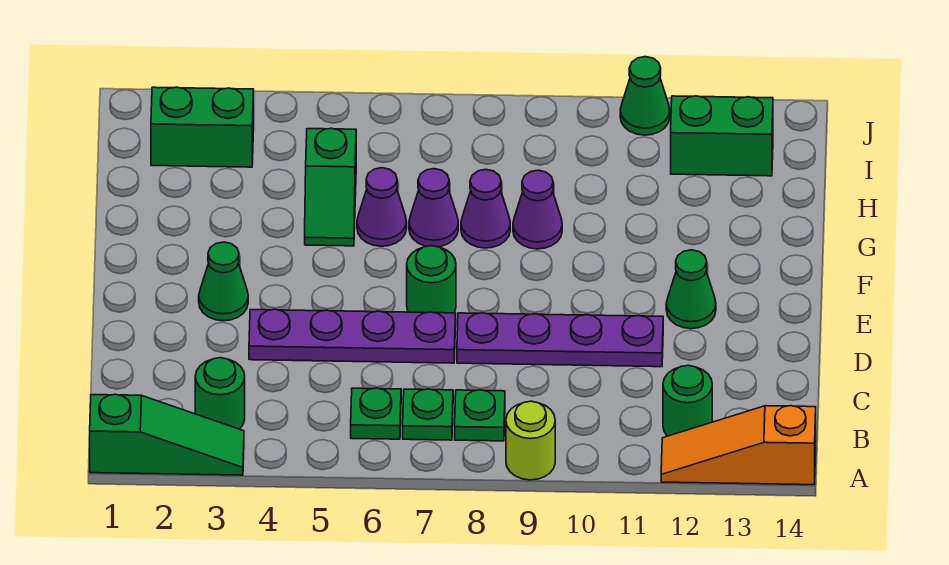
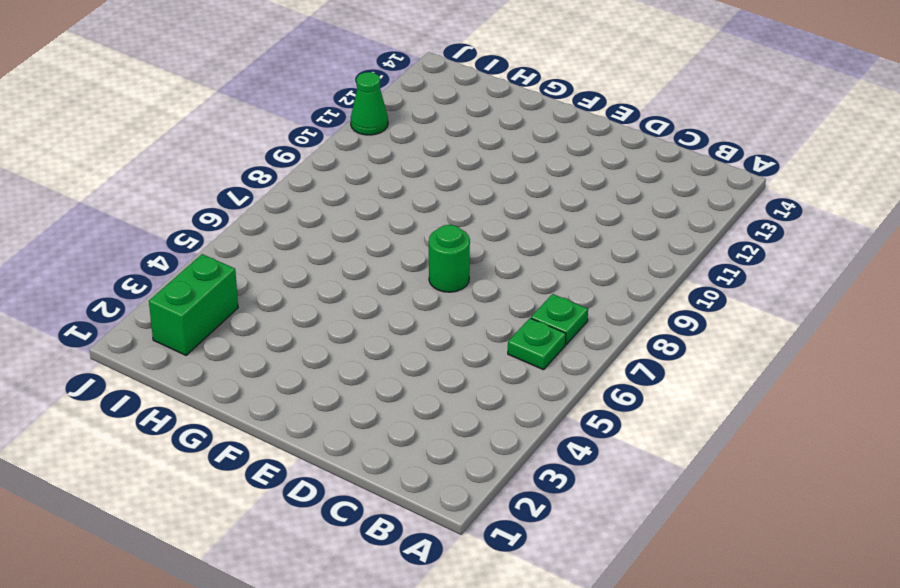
none -> green 1x3 slope [90,394,244,475]
none -> lime 1x1 round brick [506,401,555,480]
none -> orange 1x3 slope [661,406,816,485]

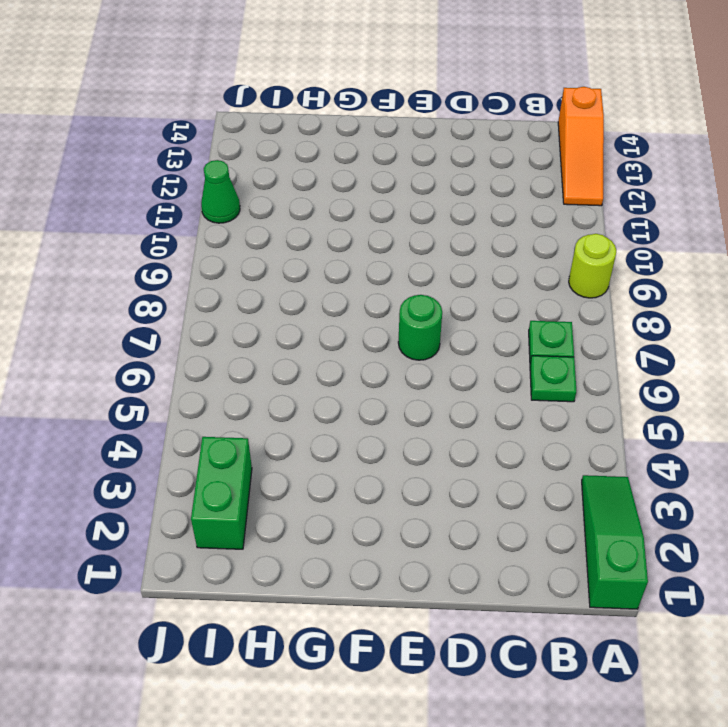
none -> green 1x1 round brick [195,358,245,429]
none -> green 1x1 plate [455,390,505,441]
none -> green 1x1 round brick [663,365,712,436]

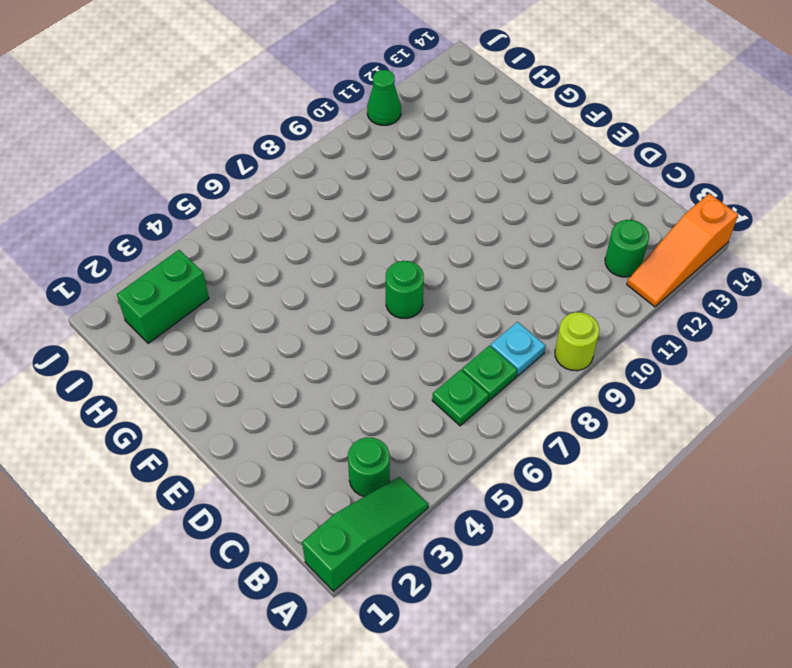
cyan 1x1 plate [491,322,545,376] -> green 1x1 plate [455,390,505,441]
none -> purple 1x4 plate [249,309,456,363]
none -> purple 1x4 plate [457,313,663,367]
none -> green 1x1 cone [199,242,248,321]

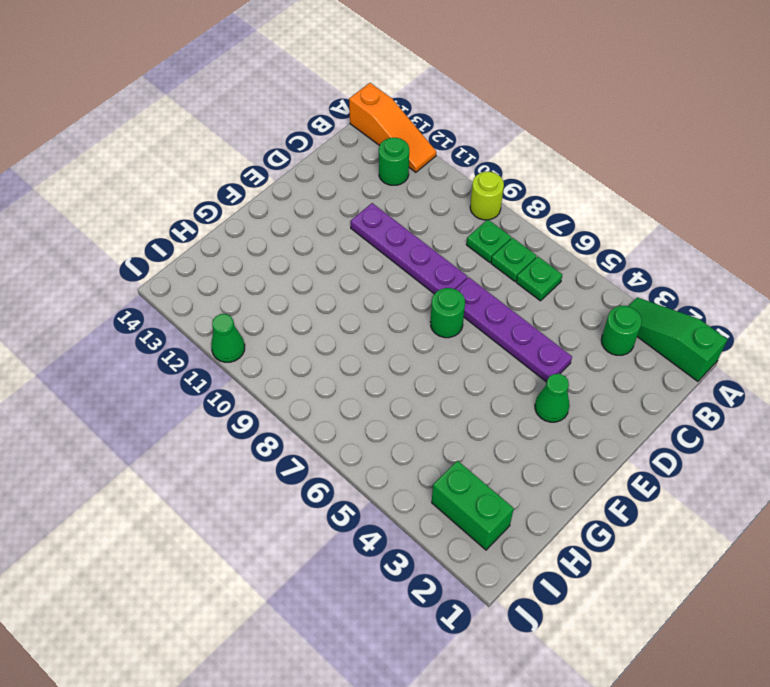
none -> green 1x1 cone [666,250,716,329]
none -> green 1x2 slope [305,128,356,246]
none -> purple 1x1 cone [357,168,407,246]

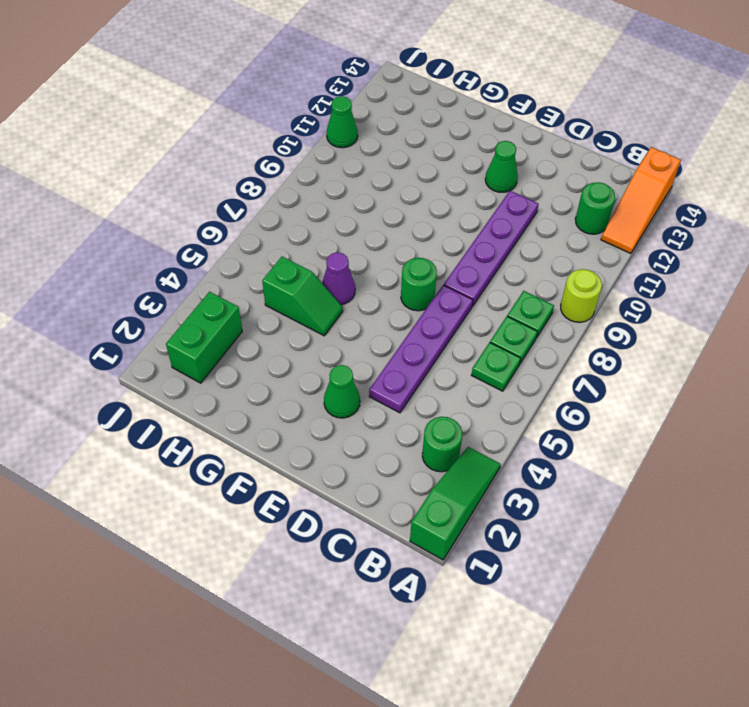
none -> purple 1x1 cone [409,169,458,247]
none -> purple 1x1 cone [461,170,510,248]
none -> purple 1x1 cone [513,170,562,249]

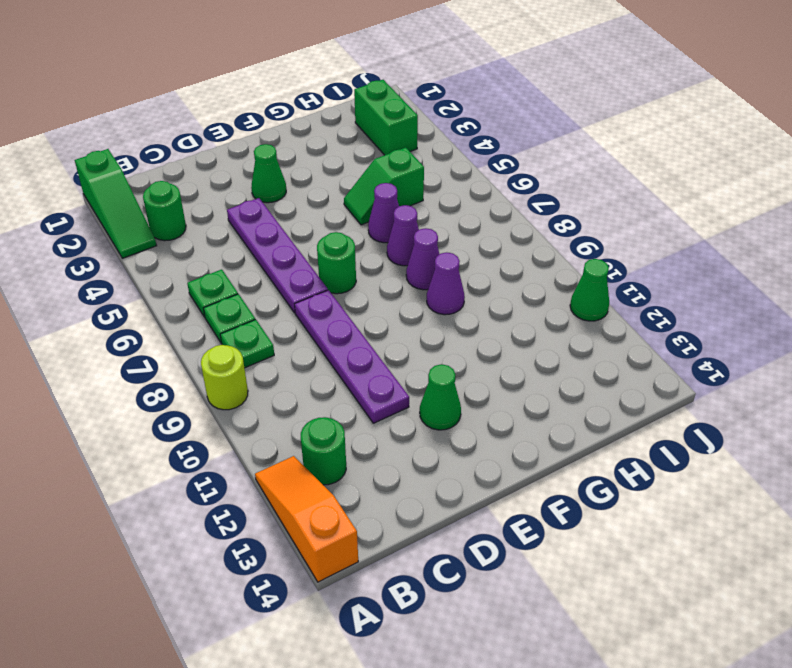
none -> green 1x2 brick [671,96,773,176]

